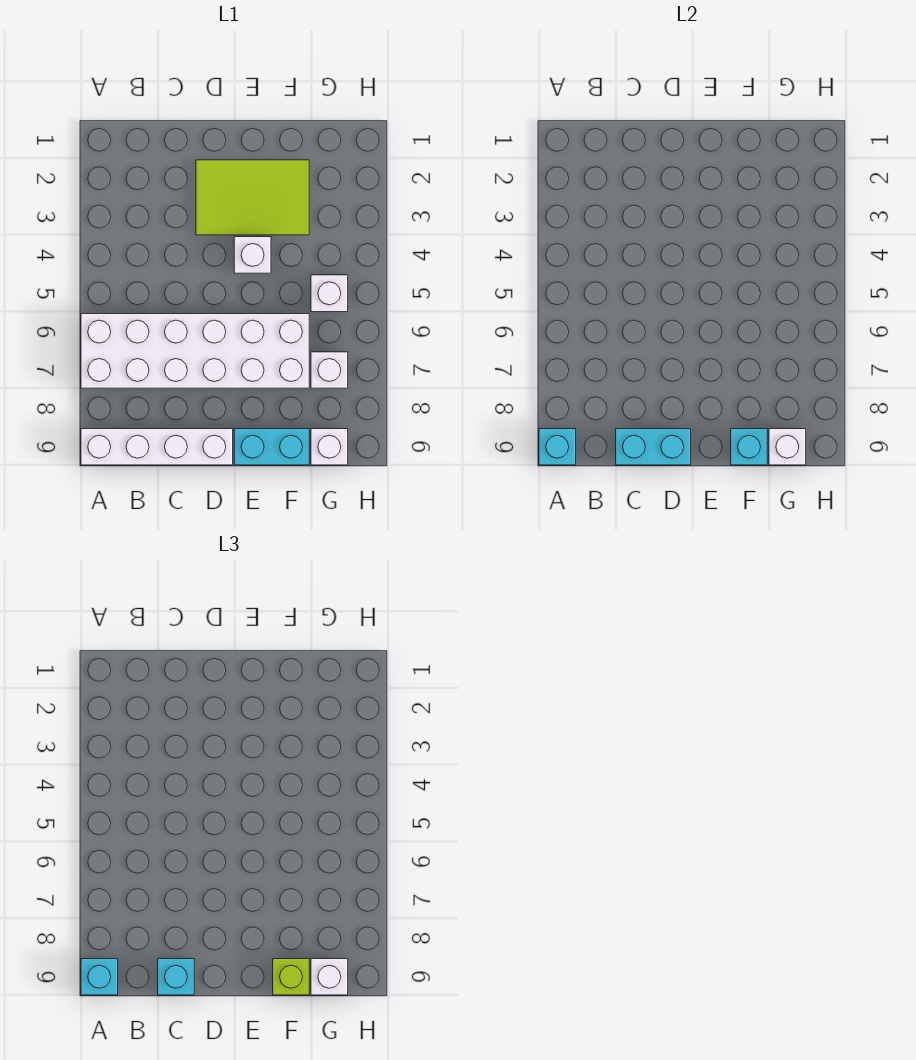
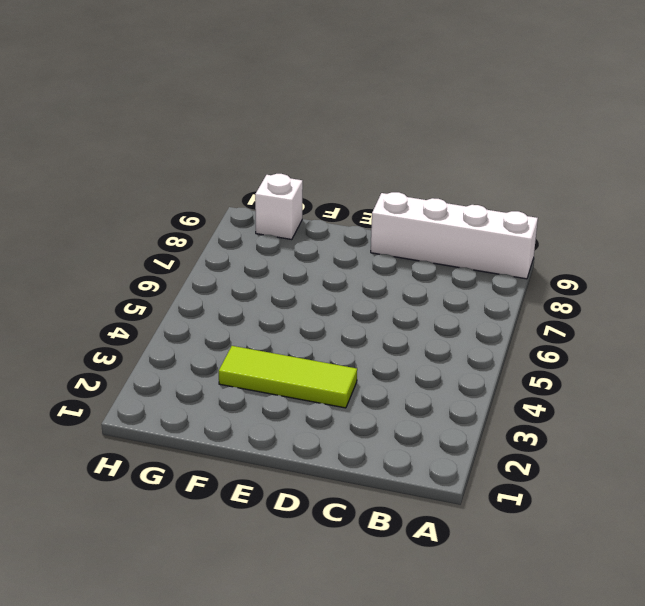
lime 1x3 tile [219,346,357,408] -> lime 2x3 tile [196,160,309,235]
none -> white 2x6 brick [81,314,309,388]
none -> white 1x1 brick [234,237,271,273]
none -> cyan 1x2 brick [234,429,309,465]

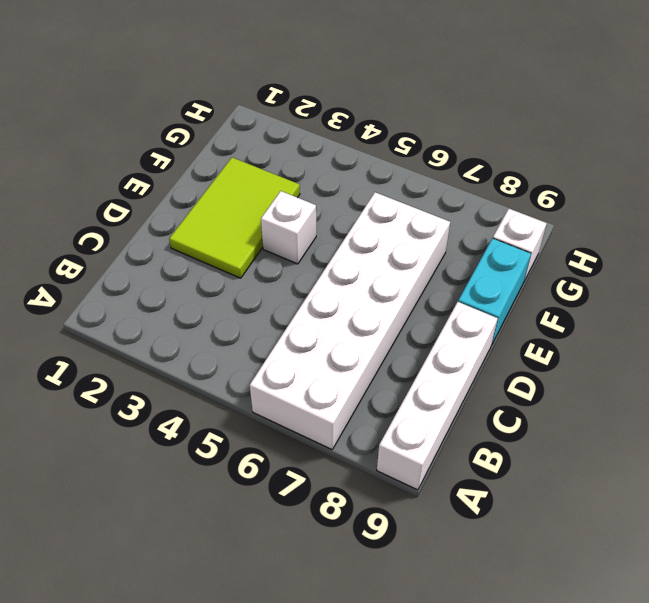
none -> white 1x1 brick [311,275,348,312]
none -> white 1x1 brick [311,352,348,388]
none -> cyan 1x1 brick [539,429,576,465]

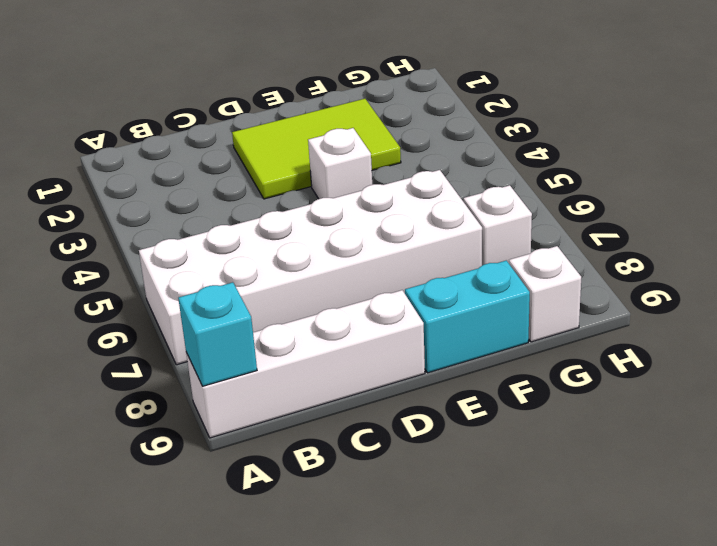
none -> white 1x1 brick [311,275,348,312]
none -> cyan 1x2 brick [616,429,691,465]
none -> cyan 1x1 brick [731,429,767,465]

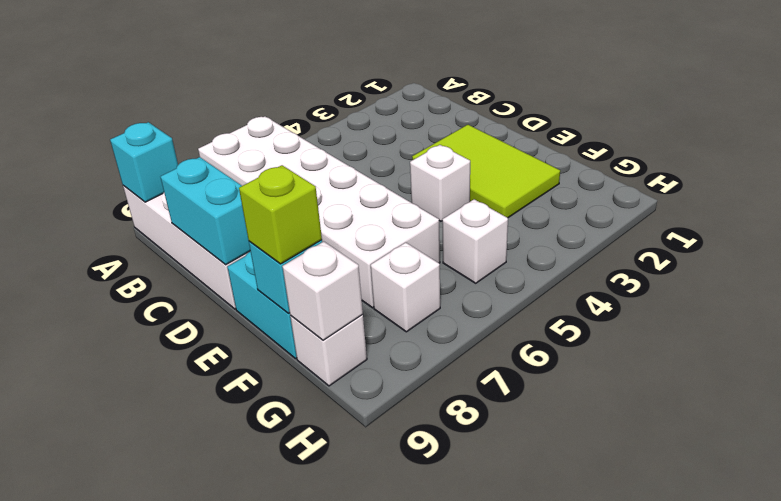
none -> cyan 1x1 brick [81,959,118,995]
none -> cyan 1x1 brick [158,959,194,995]
none -> white 1x1 brick [311,959,348,995]

